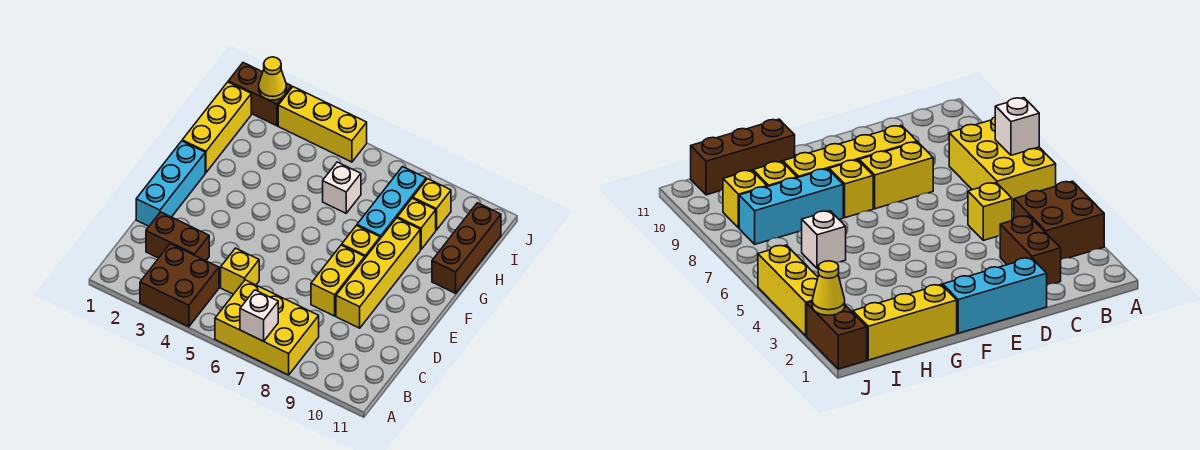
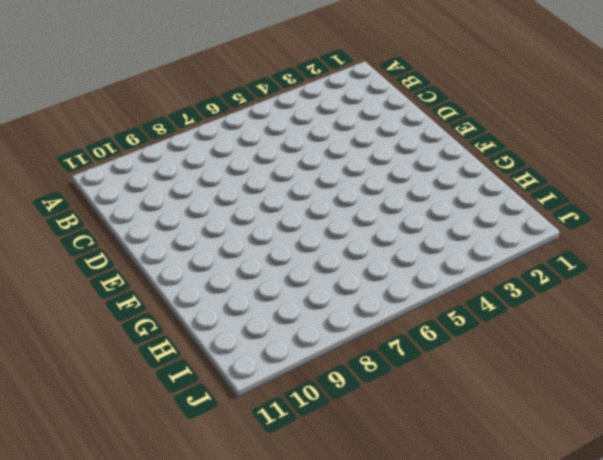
none -> brown 2x2 brick [140,244,219,327]
none -> yellow 2x3 brick [215,280,319,375]
none -> brown 1x2 brick [146,212,209,261]

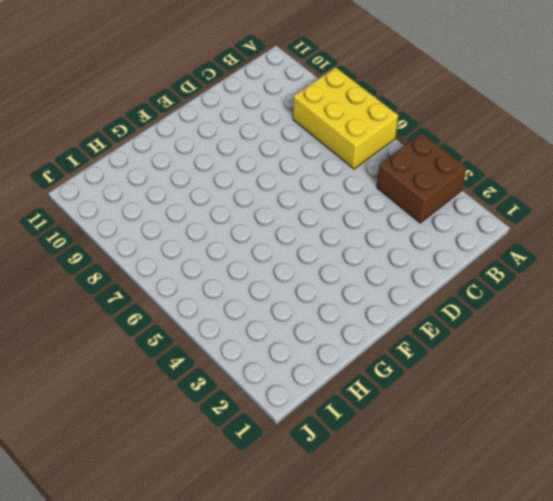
none -> brown 1x2 brick [146,212,209,261]
none -> yellow 1x1 brick [221,248,259,294]
none -> cyan 1x3 brick [136,141,205,226]

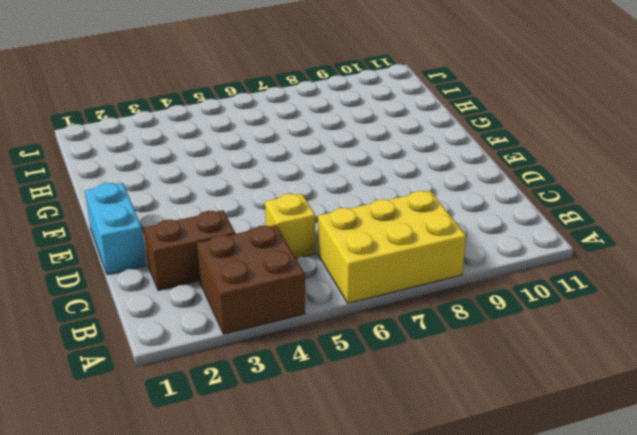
cyan 1x2 brick [85,183,146,275] -> cyan 1x3 brick [136,141,205,226]
none -> yellow 1x2 brick [311,245,365,316]
none -> yellow 1x4 brick [336,218,420,328]
none -> yellow 1x1 brick [342,226,380,258]

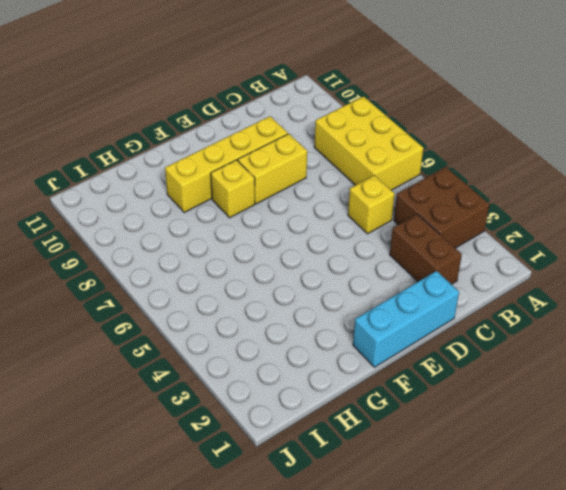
none -> yellow 1x3 brick [182,82,251,173]
none -> cyan 1x3 brick [357,167,426,238]
none -> brown 1x3 brick [432,203,501,293]

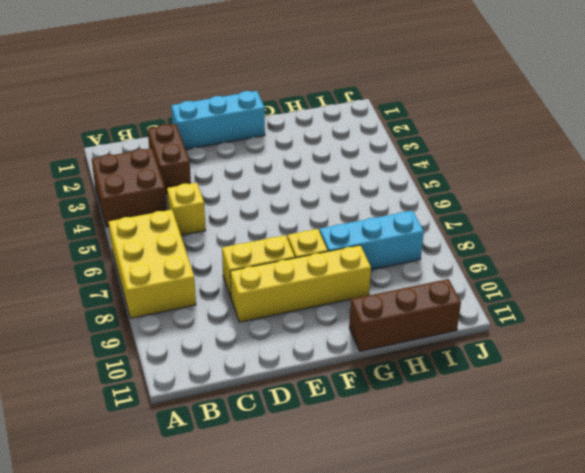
none -> yellow 1x3 brick [182,82,251,173]
none -> white 1x1 brick [323,162,361,213]
none -> yellow 1x1 brick [397,198,436,250]

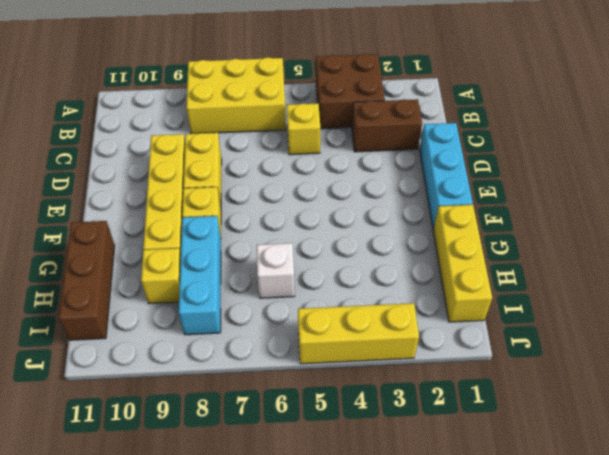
none -> yellow 1x1 brick [413,179,451,230]
none -> brown 1x2 brick [228,63,292,126]
none -> white 1x1 brick [240,290,278,341]

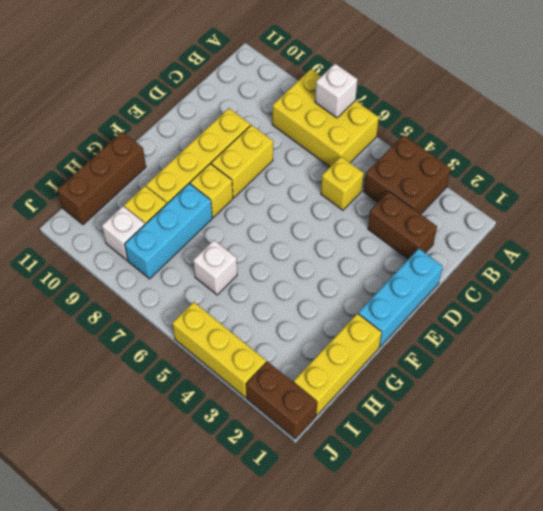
white 1x1 brick [102,206,145,260] -> yellow 1x1 brick [413,179,451,230]
none -> yellow 1x1 cone [259,57,286,100]

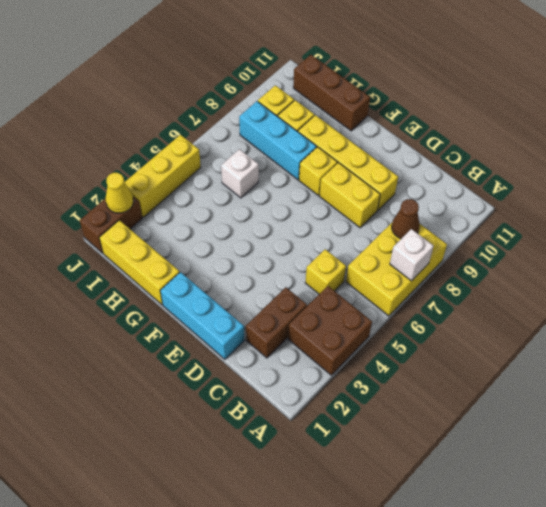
brown 1x1 cone [392,199,420,239] -> none

